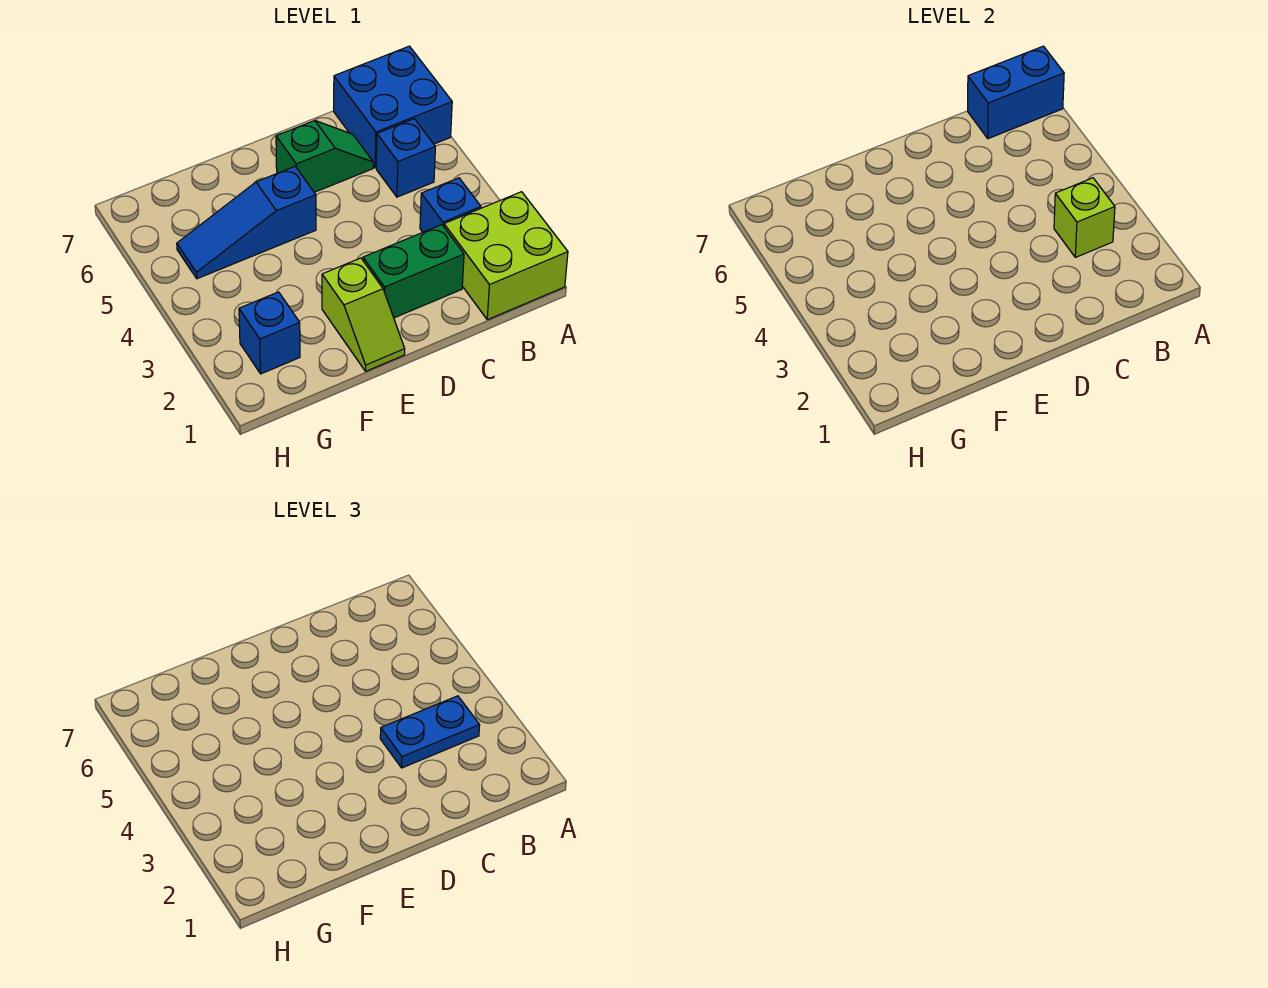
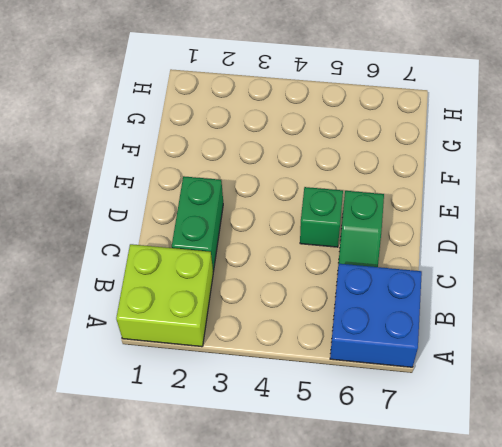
green 1x1 brick [300,187,343,247] -> none
none -> blue 1x1 brick [420,178,481,232]
none -> blue 1x1 brick [376,119,435,197]
none -> lime 1x2 slope [322,258,405,371]

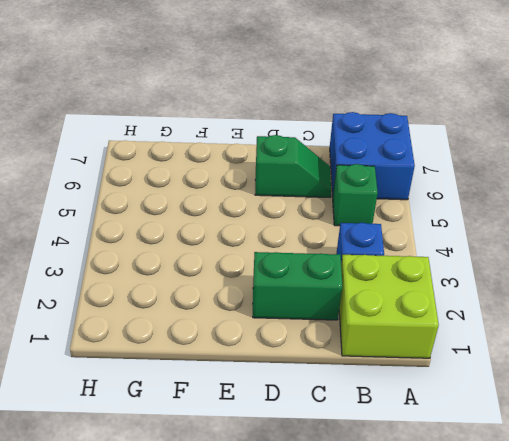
green 1x1 brick [333,164,378,226] -> blue 1x1 brick [376,119,435,197]
none -> lime 1x2 slope [322,258,405,371]
none -> blue 1x3 slope [177,166,316,279]
none -> blue 1x1 brick [239,292,300,374]

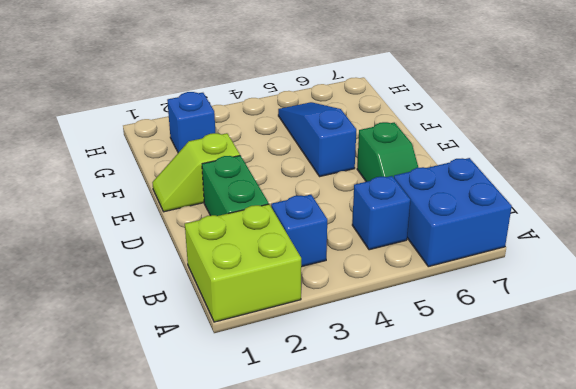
none -> blue 1x2 brick [968,46,1064,139]
none -> lime 1x1 brick [1054,178,1115,257]
none -> blue 1x2 plate [380,696,480,768]

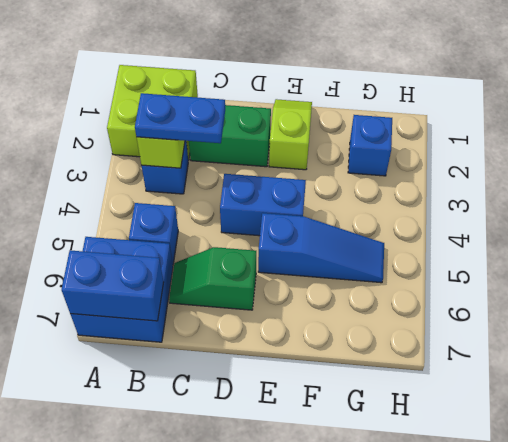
blue 1x2 brick [220,174,306,236] -> none

